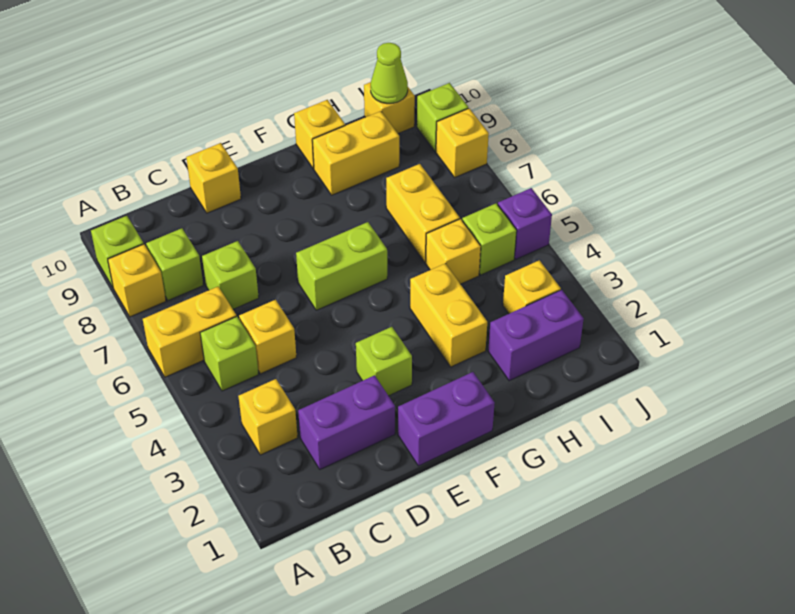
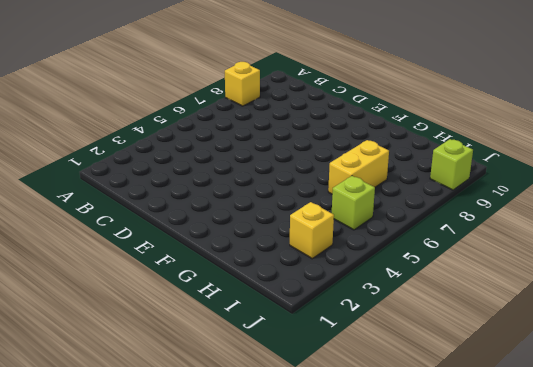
none -> yellow 1x2 brick [143,287,236,377]
none -> lime 1x1 brick [91,216,144,287]
none -> yellow 1x1 brick [238,379,298,455]

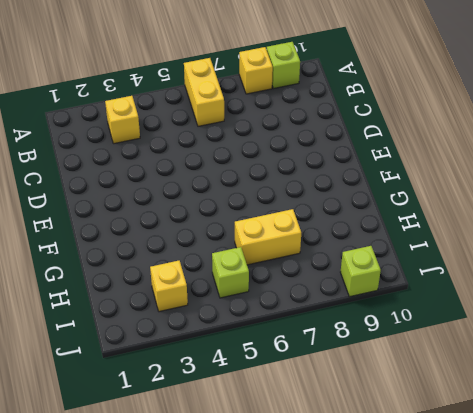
none -> lime 1x1 brick [200,316,259,391]
none -> lime 1x1 brick [146,228,203,300]
none -> purple 1x2 brick [298,375,395,469]

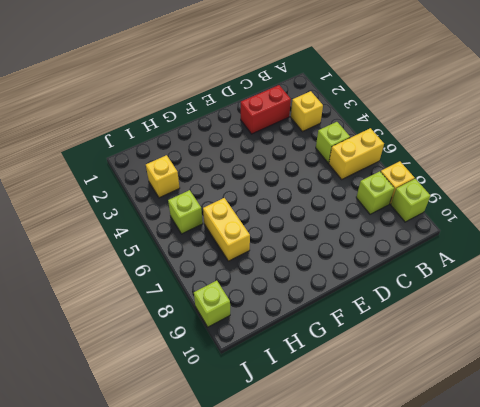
red 1x2 brick [241,85,291,134] -> purple 1x2 brick [298,375,395,469]
none -> yellow 1x1 brick [239,300,296,374]
none -> lime 1x1 brick [202,241,259,309]
none -> yellow 1x1 brick [186,143,241,213]

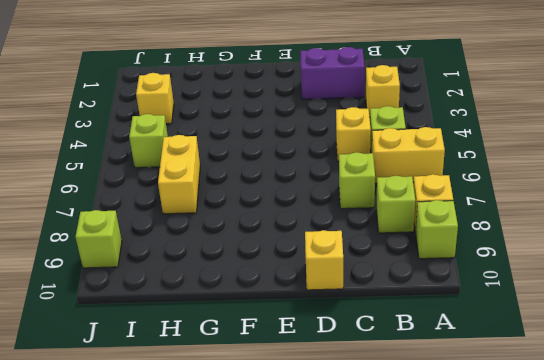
none -> purple 1x2 brick [398,372,495,466]
none -> lime 1x1 brick [356,327,412,396]
none -> lime 1x2 brick [296,222,387,310]

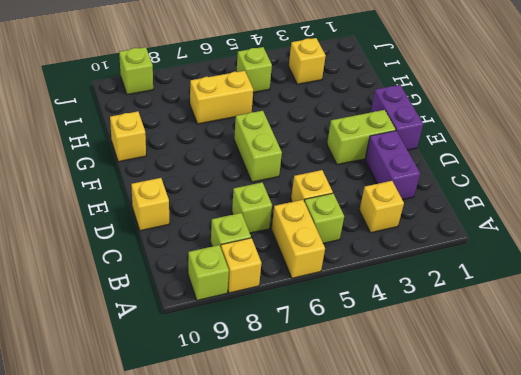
lime 1x2 brick [327,110,396,165] -> lime 1x1 brick [356,327,412,396]
none -> yellow 1x2 brick [410,264,487,367]
none -> yellow 1x2 brick [312,111,399,195]
none -> purple 1x2 brick [488,290,584,381]

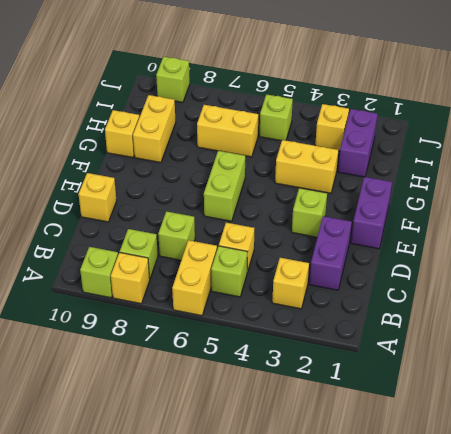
none -> yellow 1x1 brick [426,219,481,284]
none -> yellow 1x1 brick [364,82,415,133]
none -> purple 1x1 brick [498,188,552,259]

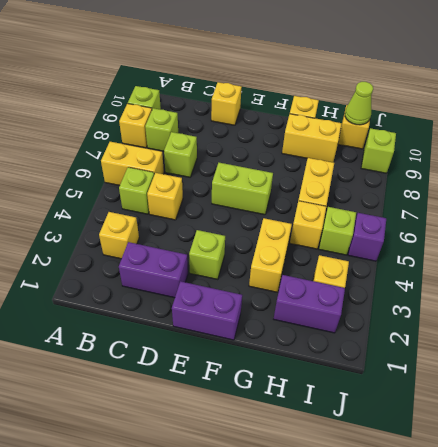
none -> yellow 1x1 brick [436,108,489,177]

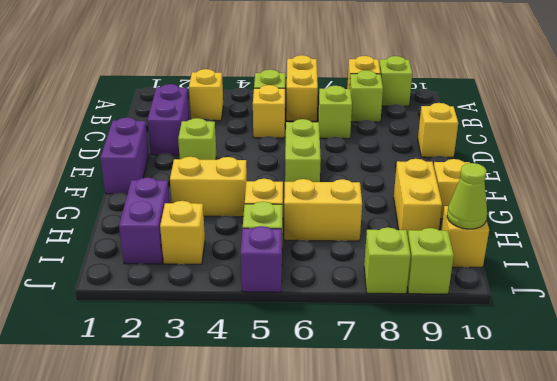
lime 1x1 brick [364,228,411,294] -> yellow 1x1 brick [436,108,489,177]

